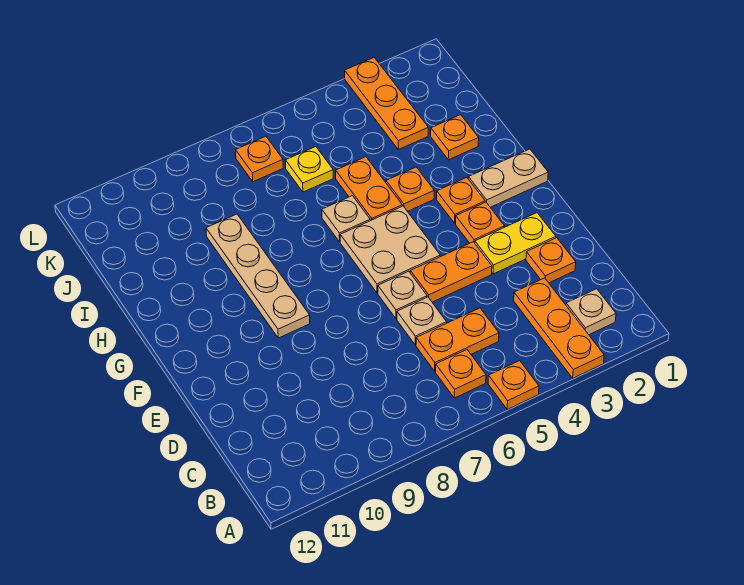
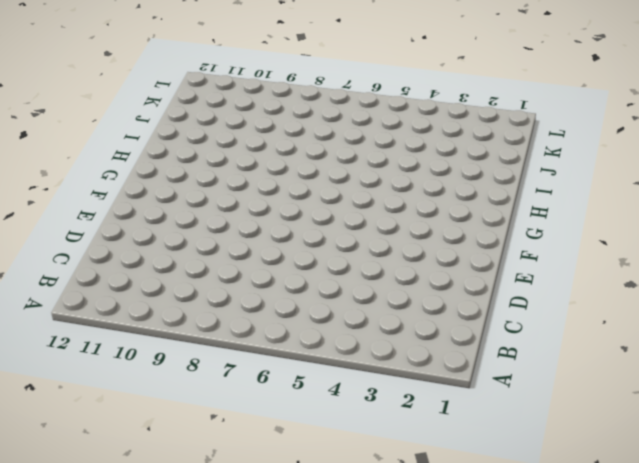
none -> orange 1x3 plate [514,278,604,378]
none -> orange 1x1 plate [488,361,539,409]
none -> tan 1x1 plate [566,289,616,335]

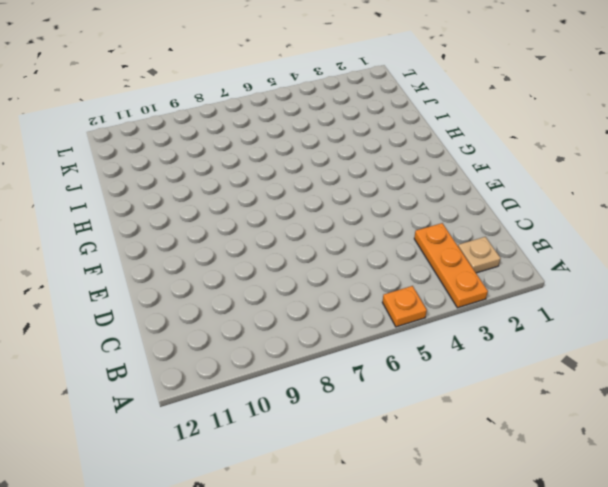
none -> orange 1x1 plate [436,350,486,398]
none -> orange 1x2 plate [416,308,499,371]
none -> orange 1x1 plate [526,238,576,283]

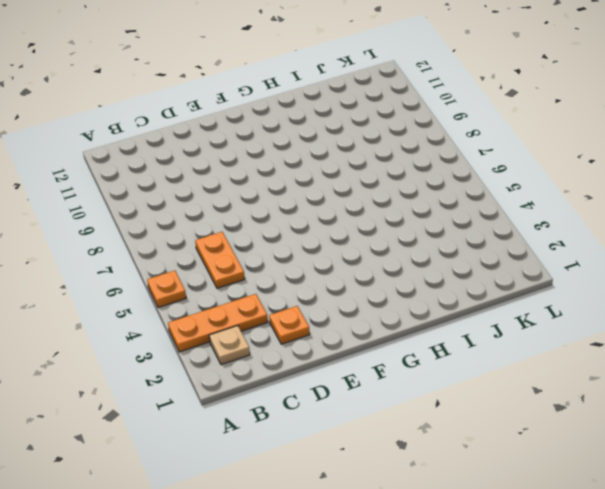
none -> orange 1x1 plate [436,350,486,398]
none -> tan 1x1 plate [397,297,447,345]
none -> yellow 1x2 plate [475,213,556,274]

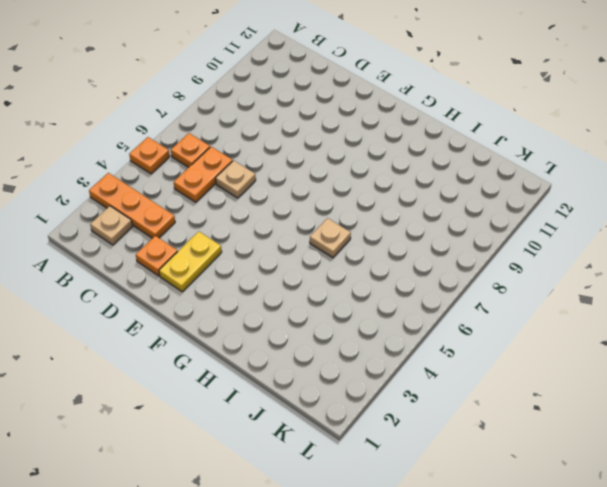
none -> orange 1x2 plate [410,242,492,302]
none -> tan 1x1 plate [378,271,427,319]
none -> orange 1x1 plate [456,202,504,243]

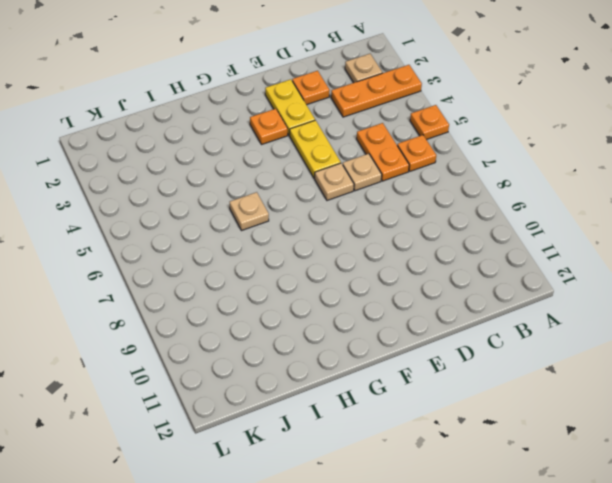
yellow 1x2 plate [289,120,341,178] -> orange 1x2 plate [410,242,492,302]
none -> tan 2x2 plate [340,206,440,293]
none -> tan 1x4 plate [206,214,310,338]
none -> tan 1x2 plate [468,149,548,207]

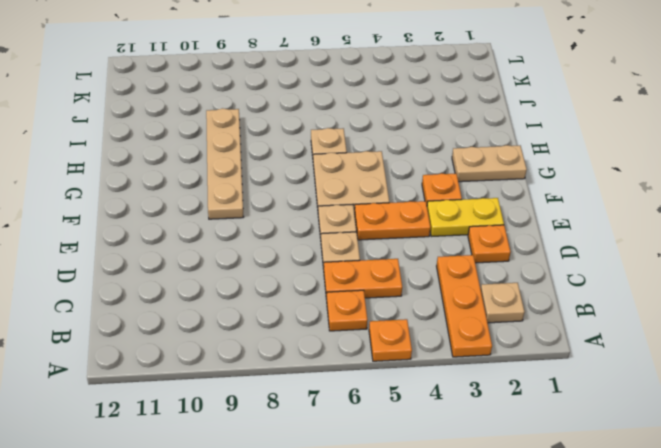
none -> orange 1x1 plate [437,177,485,223]
none -> orange 1x1 plate [386,167,434,211]
none -> orange 1x2 plate [336,157,402,221]

